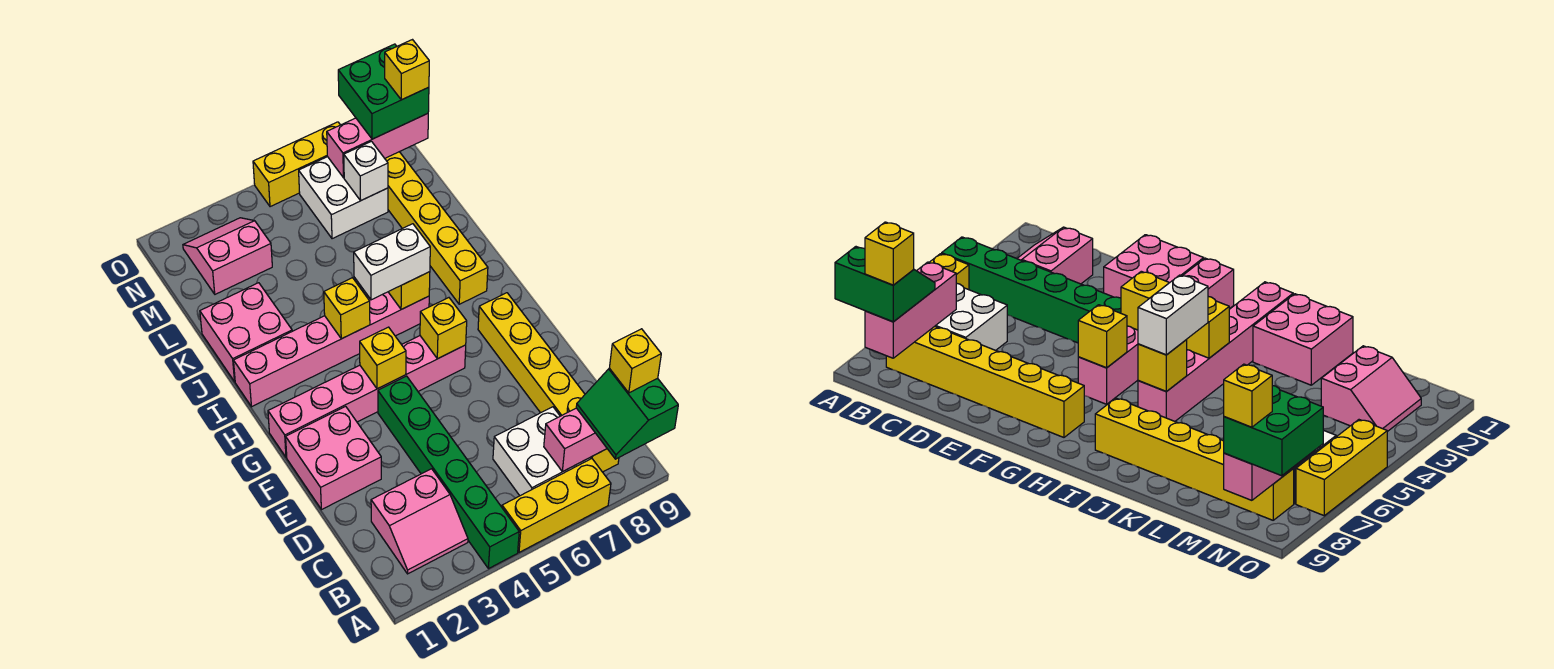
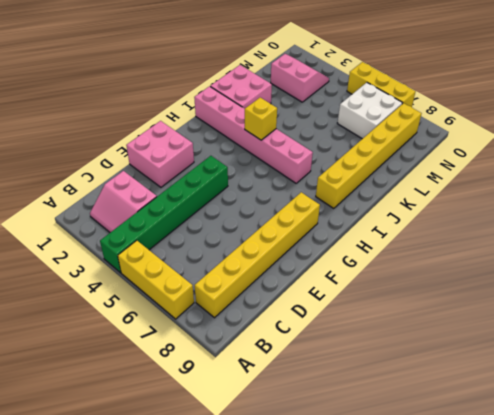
none -> white 2x2 brick [493,407,591,496]
none -> pink 1x6 brick [268,336,466,457]
none -> pink 1x3 brick [544,408,607,472]

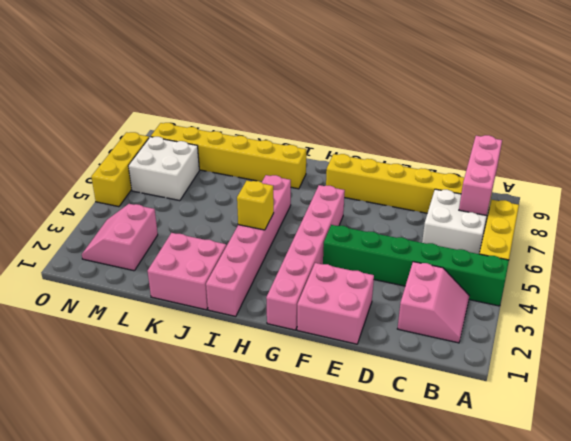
none -> yellow 1x1 brick [360,327,406,389]
none -> yellow 1x1 brick [420,298,467,359]
none -> yellow 1x1 brick [389,272,430,309]

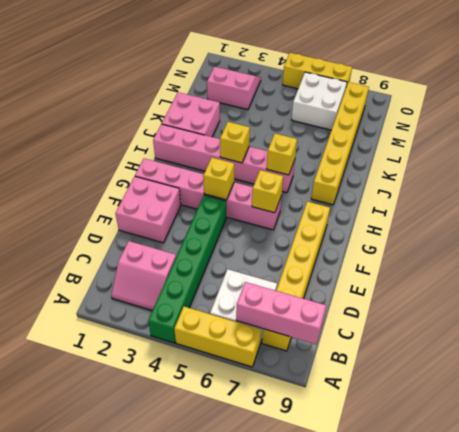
none -> white 1x1 brick [344,141,388,200]
none -> pink 1x3 brick [327,114,428,178]
none -> green 2x2 slope [576,368,678,459]

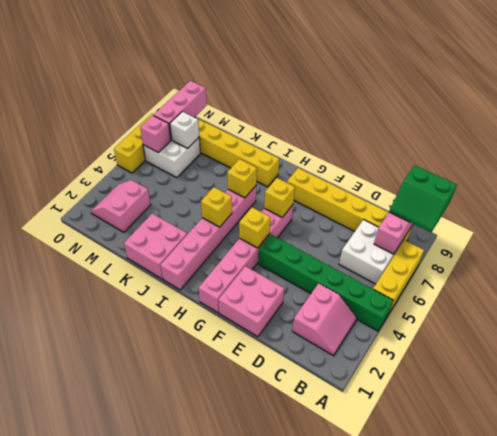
pink 1x1 brick [140,115,171,153] -> none
none -> white 1x2 brick [354,224,430,300]
none -> green 2x2 brick [338,44,429,139]
none -> yellow 1x1 brick [610,329,661,393]

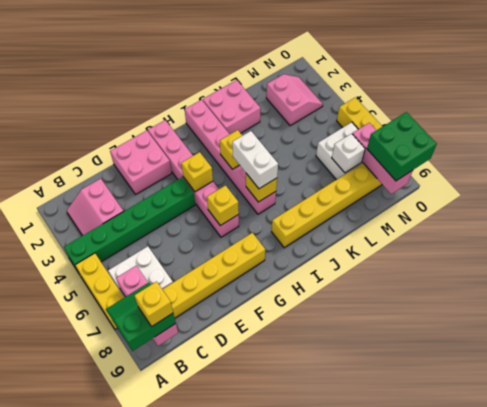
none -> yellow 1x1 brick [385,40,429,100]

